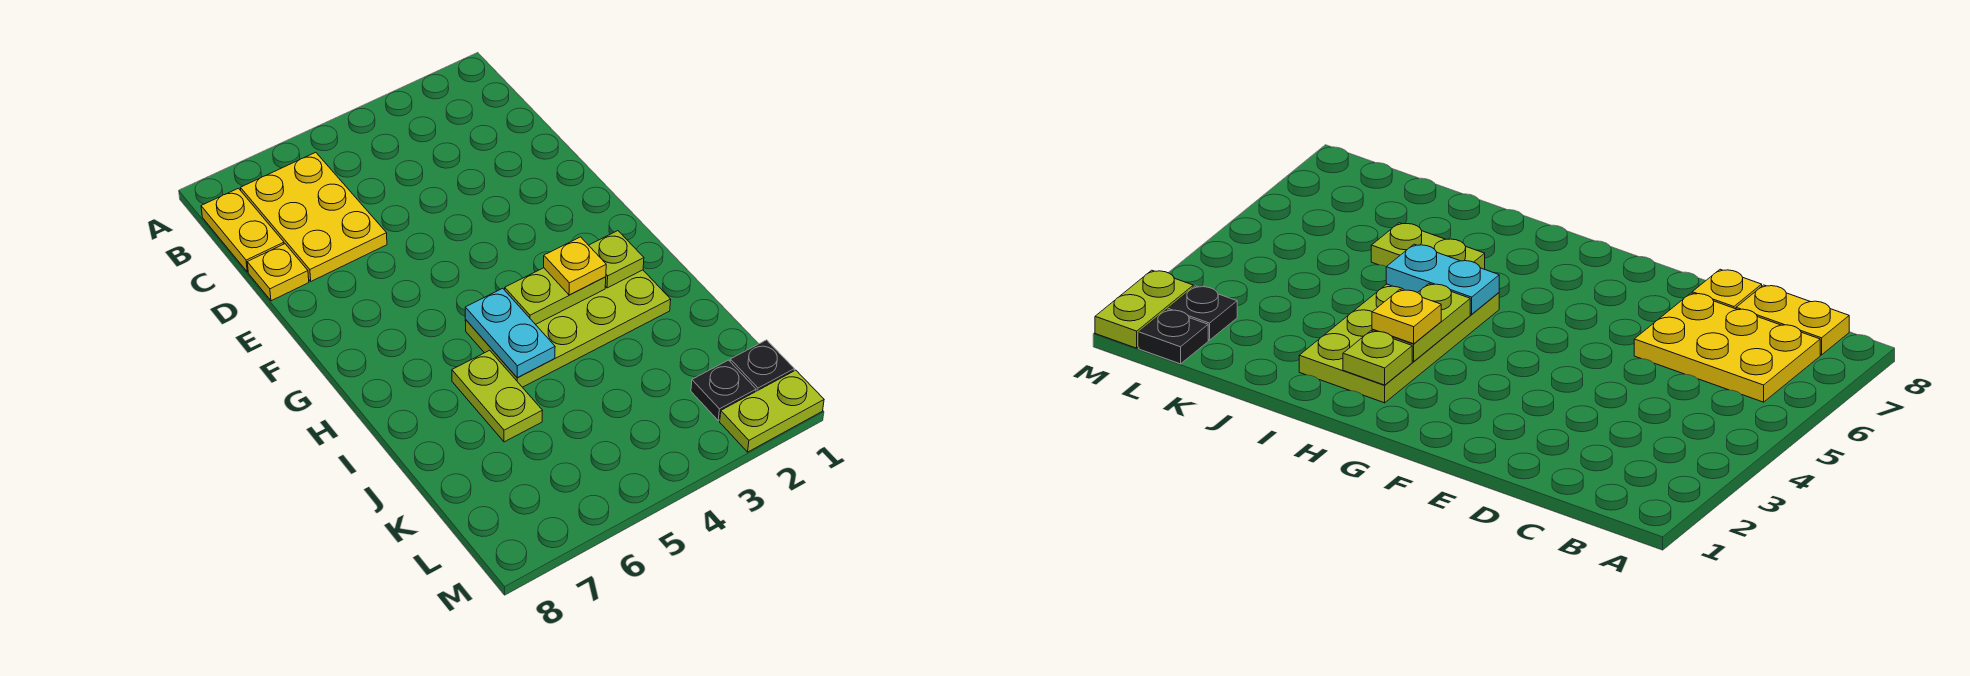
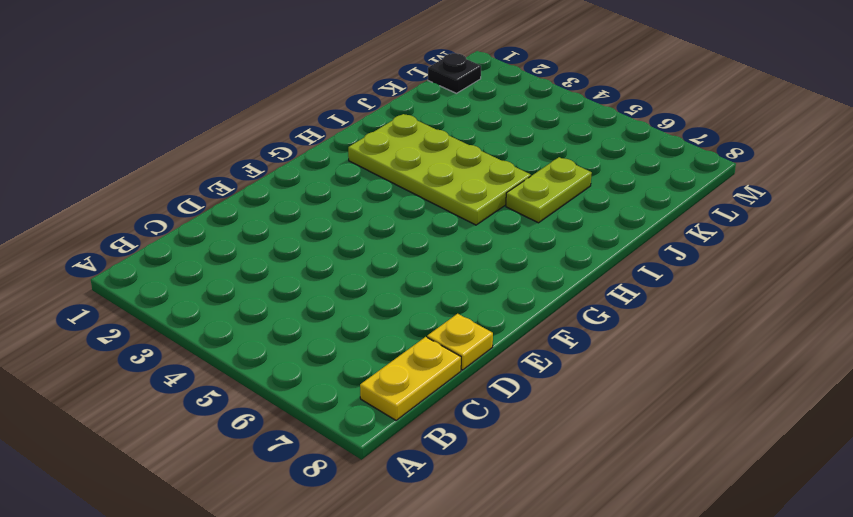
none -> yellow 2x3 plate [241,152,387,281]
none -> black 1x1 plate [691,360,756,421]
none -> lime 1x2 plate [720,370,824,452]

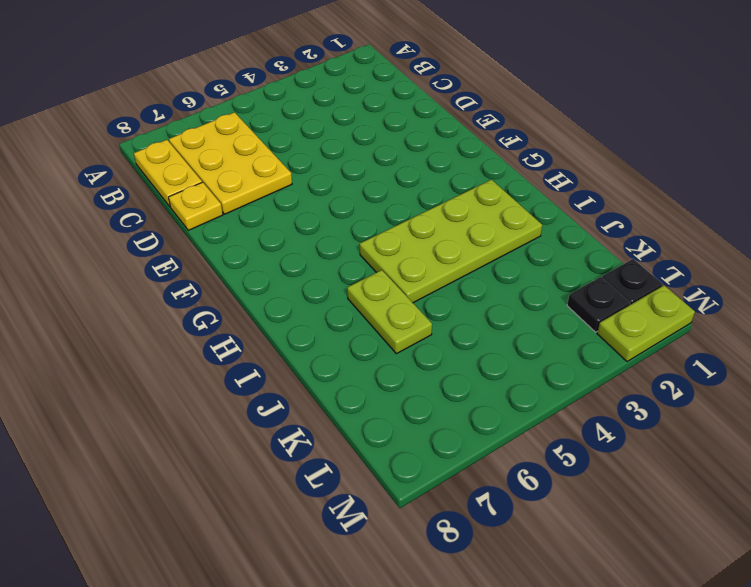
none -> lime 1x1 plate [589,231,644,288]
none -> lime 1x2 plate [505,268,606,324]
none -> cyan 1x2 plate [465,288,555,378]

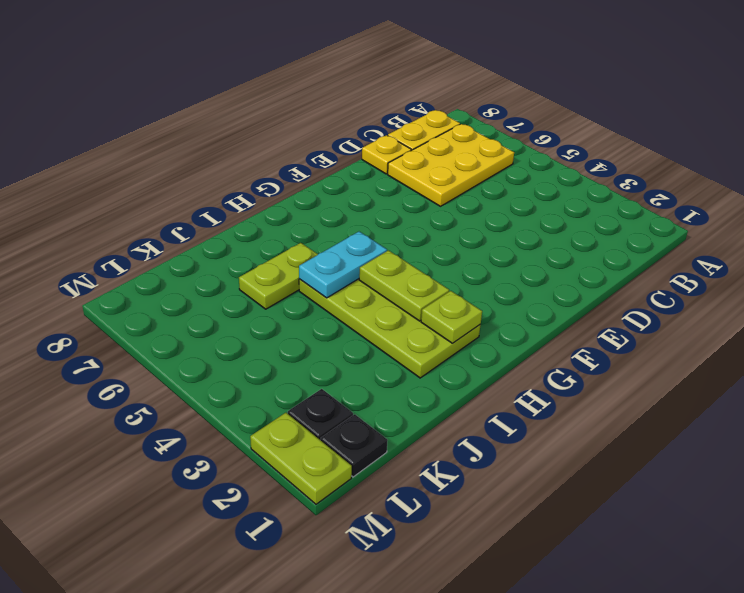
none -> yellow 1x1 plate [544,237,606,295]

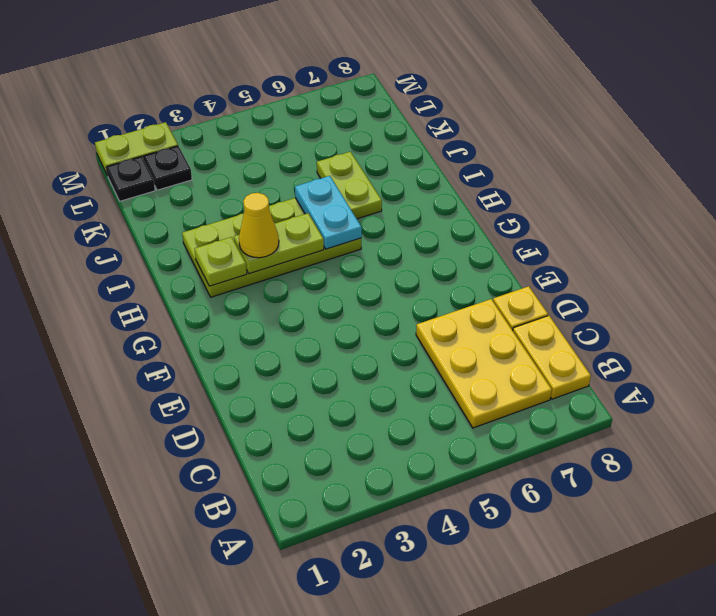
yellow 1x1 cone [239,193,279,258] -> yellow 1x1 plate [544,237,606,295]

